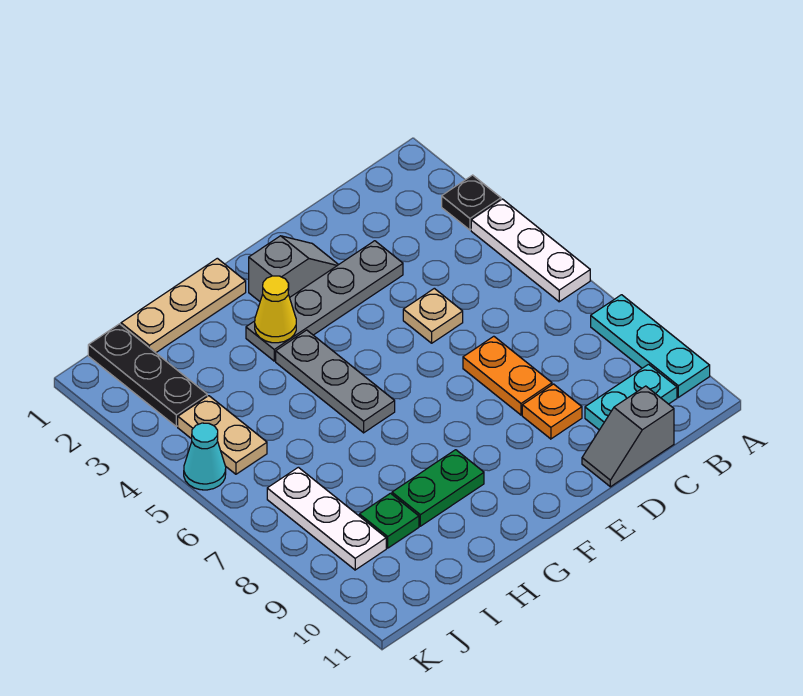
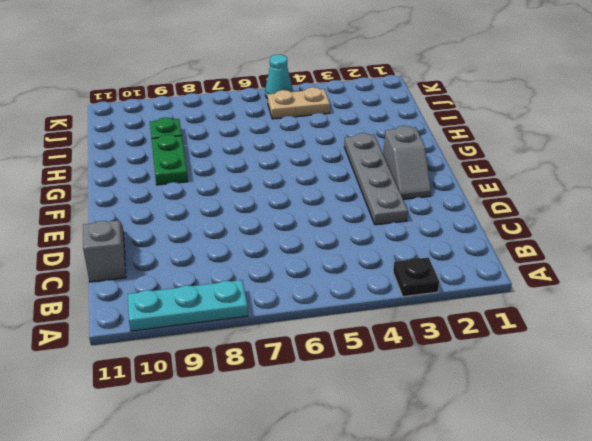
none -> white 1x3 plate [471,199,590,302]
none -> cyan 1x2 plate [585,364,677,430]
none -> tan 1x1 plate [403,288,463,343]

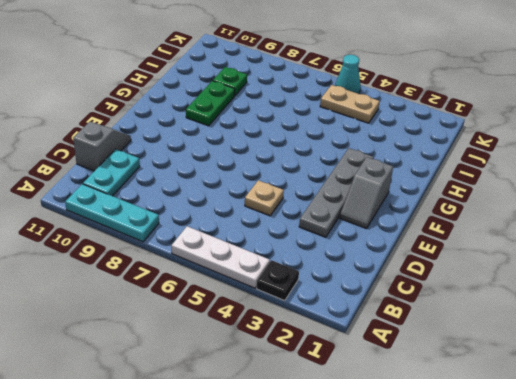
none -> orange 1x2 plate [463,336,552,415]
none -> orange 1x1 plate [522,384,582,439]
none -> tan 1x3 plate [121,258,246,353]

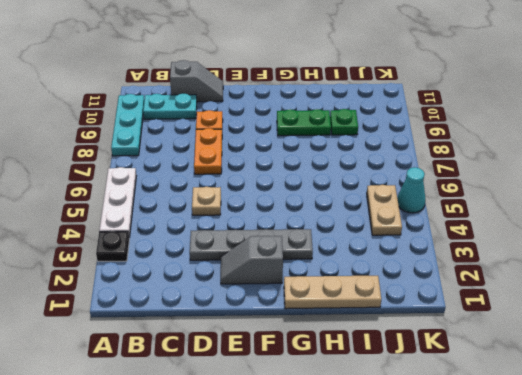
none -> grey 1x3 plate [276,330,395,433]
none -> black 1x3 plate [88,324,207,427]
none -> white 1x3 plate [267,467,386,570]

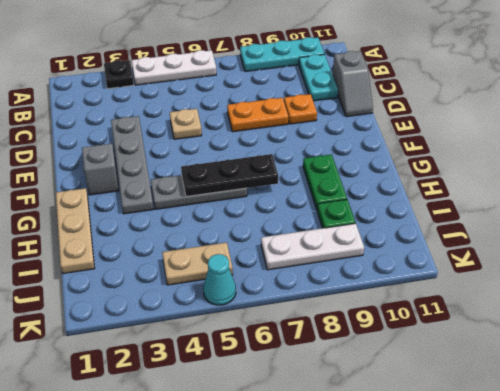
black 1x3 plate [181,154,278,197] -> black 1x3 plate moved to [88,324,207,427]
none -> yellow 1x1 cone [255,276,296,343]

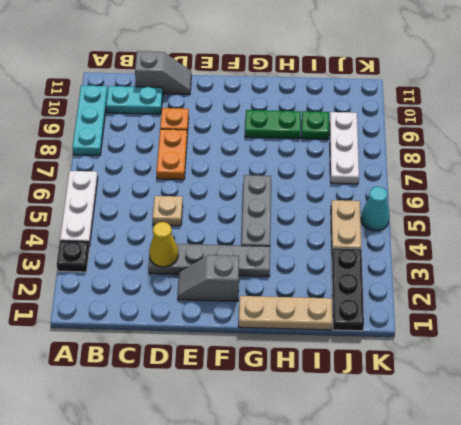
yellow 1x1 cone [149,222,178,267] -> yellow 1x1 cone moved to [255,276,296,343]

